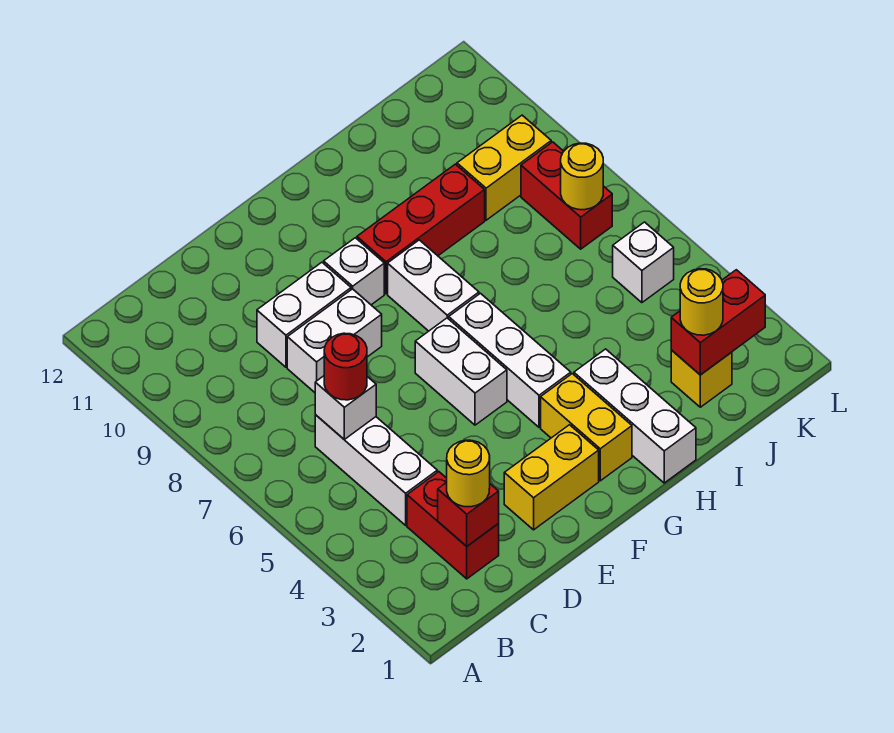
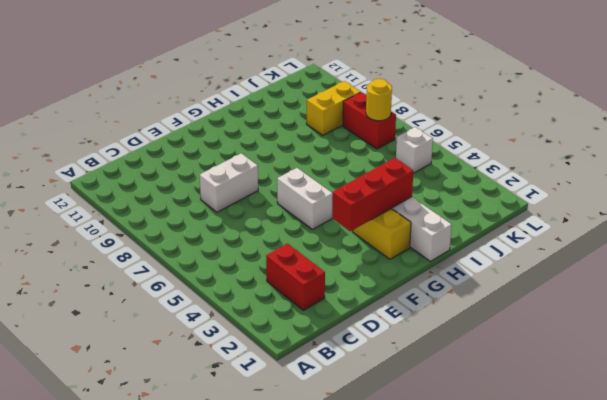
red 1x3 brick [332,158,413,231] -> red 1x3 brick moved to [357,164,485,294]
none -> white 1x3 brick [315,415,437,525]
none -> white 1x2 brick [257,262,351,367]
none -> yellow 1x2 brick [504,425,599,530]

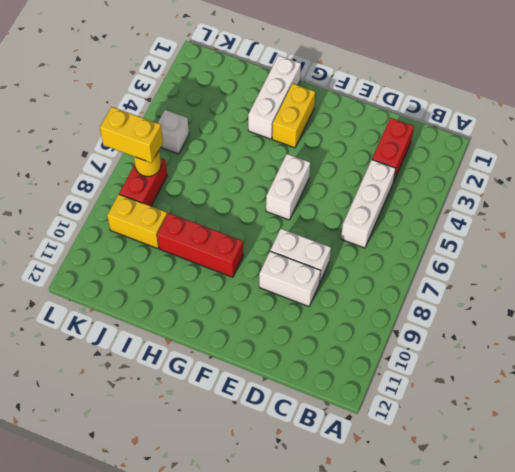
yellow 1x2 brick [100,107,163,163] -> yellow 1x2 brick moved to [504,425,599,530]
none -> white 1x1 brick [324,238,384,305]
none -> white 1x3 brick [449,293,571,427]
none -> white 1x2 brick [388,240,479,331]

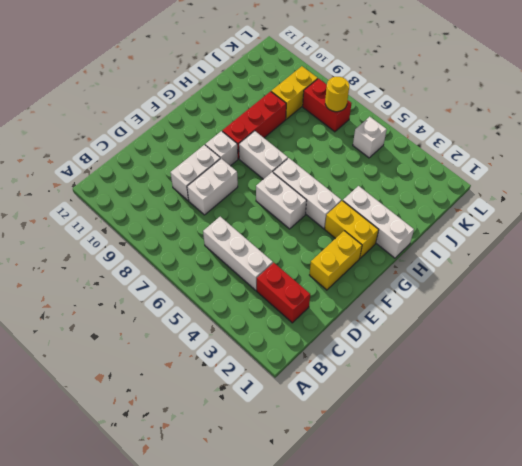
none -> yellow 1x1 brick [671,350,732,407]
none -> red 1x1 brick [438,482,499,546]
none -> white 1x1 brick [315,376,376,439]

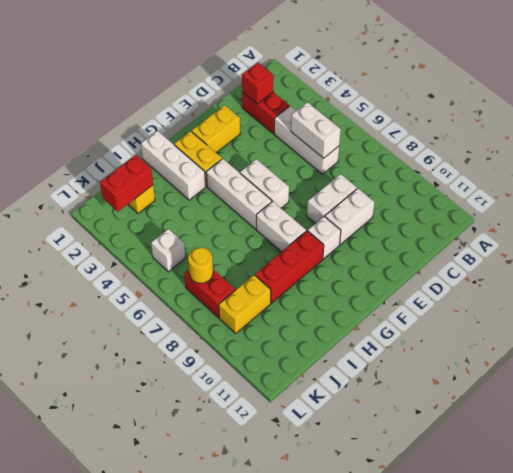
white 1x2 brick [291,102,341,158] -> white 1x1 brick [315,376,376,439]
none -> yellow 1x1 round brick [447,440,490,507]
none -> red 1x1 round brick [324,333,367,400]
none -> yellow 1x1 round brick [680,269,723,335]

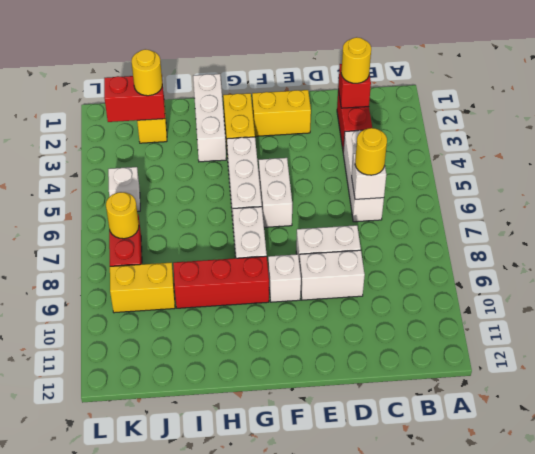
yellow 1x1 round brick [355,128,387,175] -> red 1x1 round brick [324,333,367,400]

